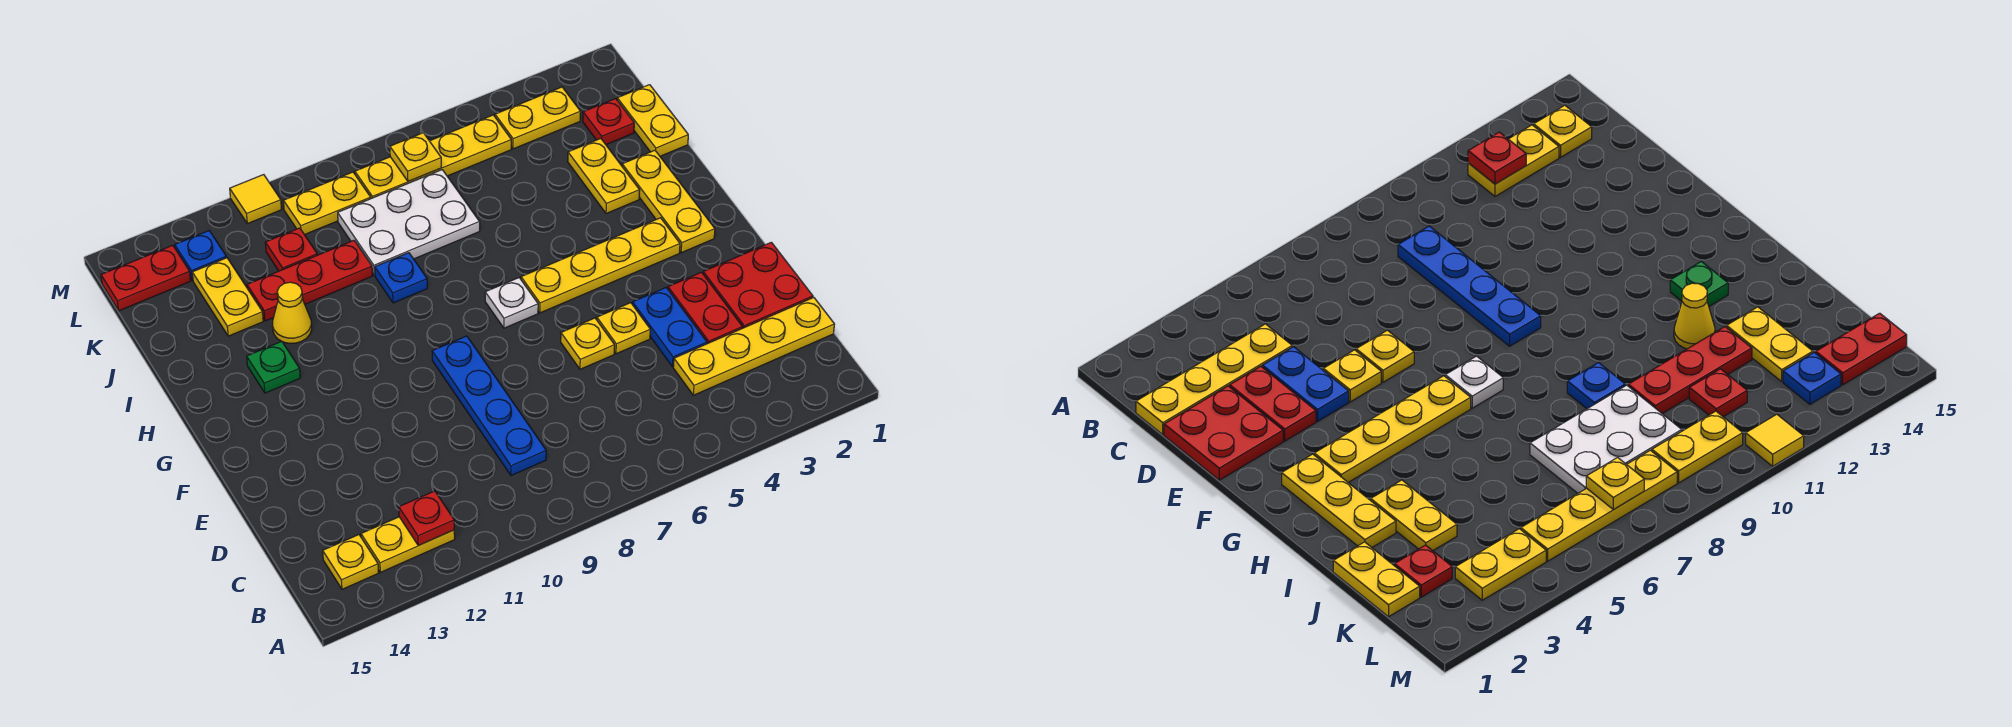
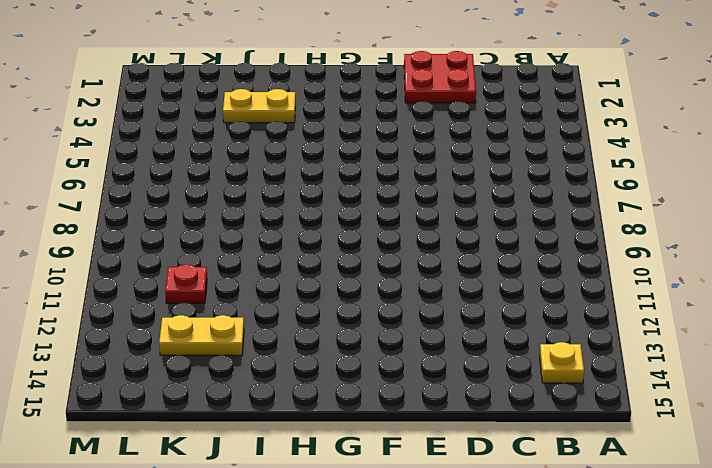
none -> yellow 1x2 plate [361,517,455,572]
none -> yellow 1x4 plate [673,298,835,395]
none -> blue 1x4 plate [432,336,546,475]
none -> red 1x2 plate [668,272,742,344]

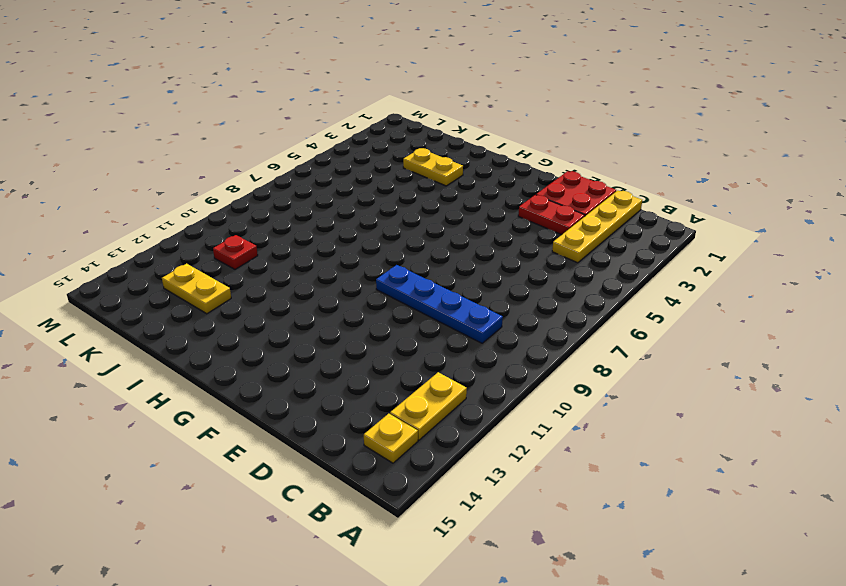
none -> blue 1x2 plate [632,288,707,367]
none -> yellow 1x1 plate [597,303,650,354]
none -> yellow 1x1 plate [561,318,615,369]
none -> yellow 1x3 plate [622,150,715,253]

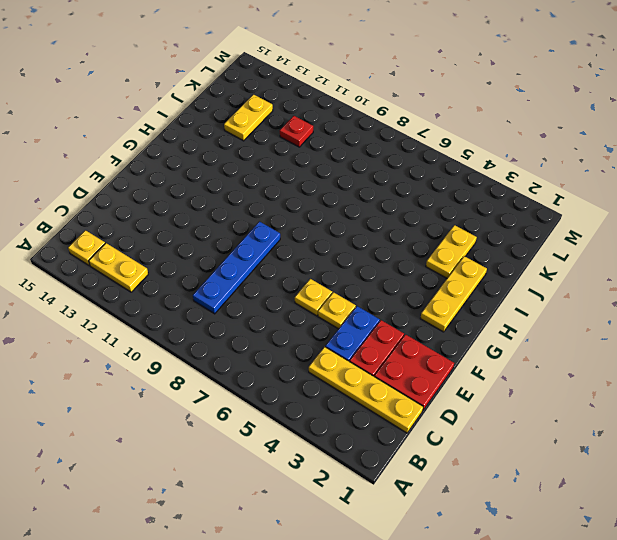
none -> yellow 1x4 plate [521,218,680,313]
none -> white 1x1 plate [485,278,538,328]
none -> green 1x1 plate [247,341,300,393]
none -> blue 1x1 plate [375,253,427,303]

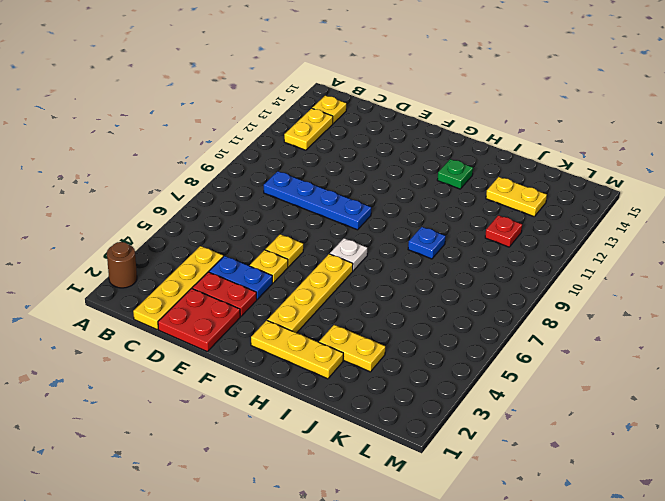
brown 1x1 round brick [107,242,137,288] -> none
none -> yellow 1x1 cone [273,282,312,344]
none -> yellow 1x2 plate [617,85,688,156]
none -> white 2x3 plate [338,170,480,275]
none -> red 1x3 plate [247,240,372,321]

